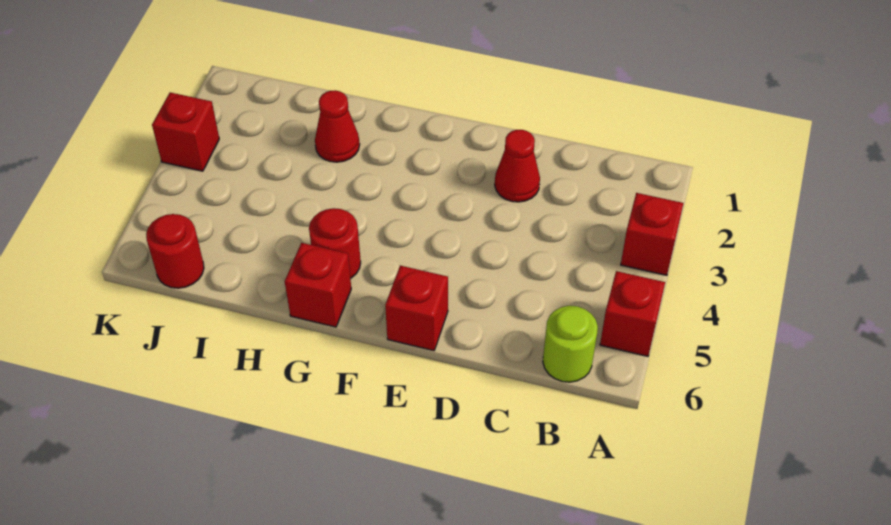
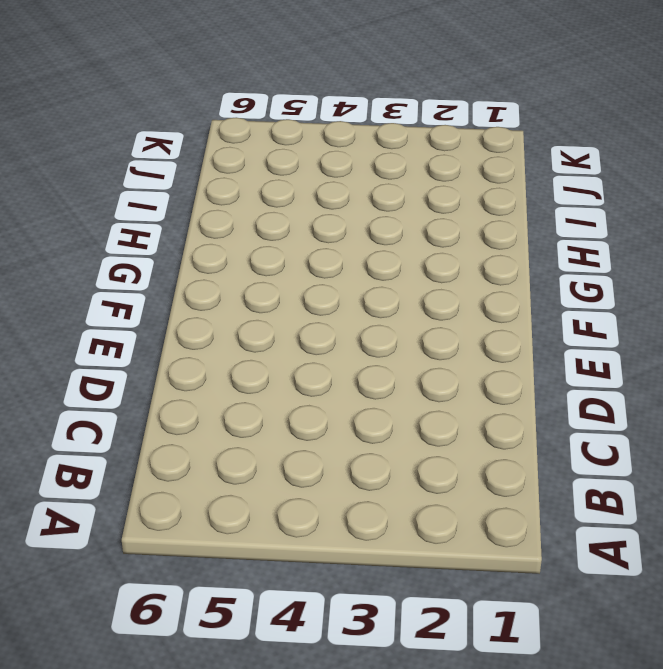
none -> red 1x1 brick [621,193,683,275]
none -> red 1x1 brick [600,271,665,356]

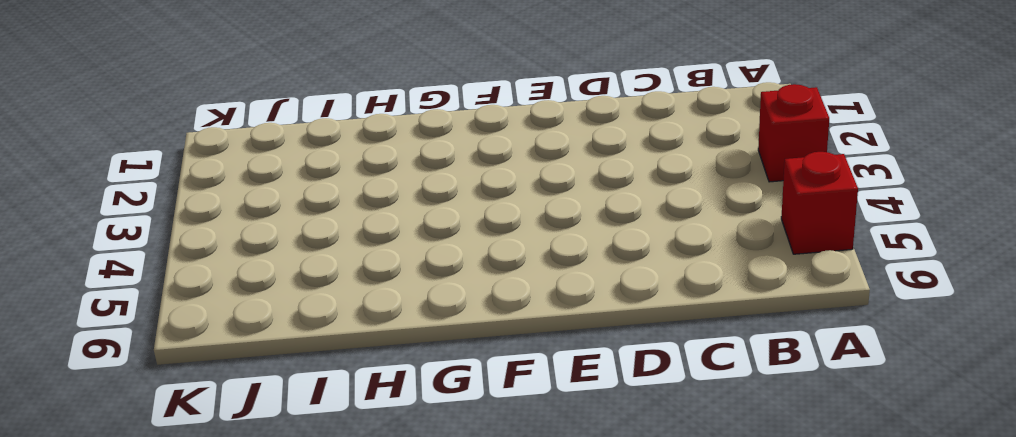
none -> lime 1x1 round brick [543,306,598,382]
none -> red 1x1 cone [495,130,540,202]

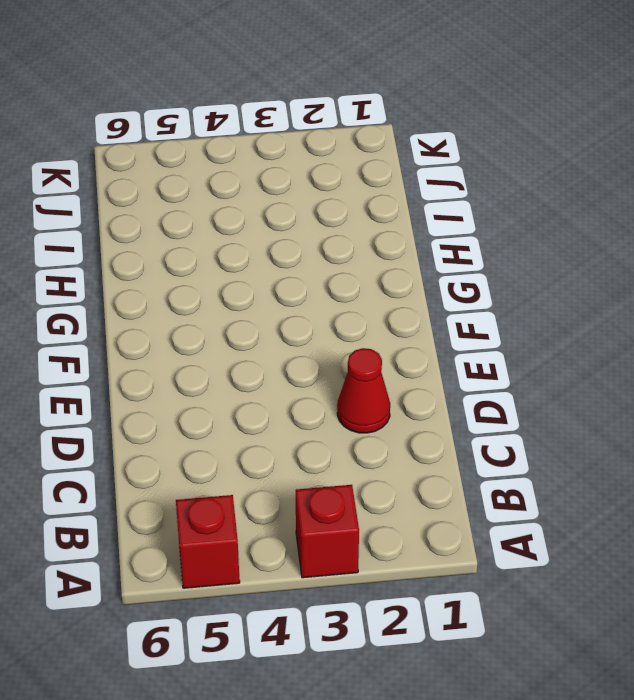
none -> lime 1x1 round brick [543,306,598,382]
none -> red 1x1 brick [385,266,448,351]

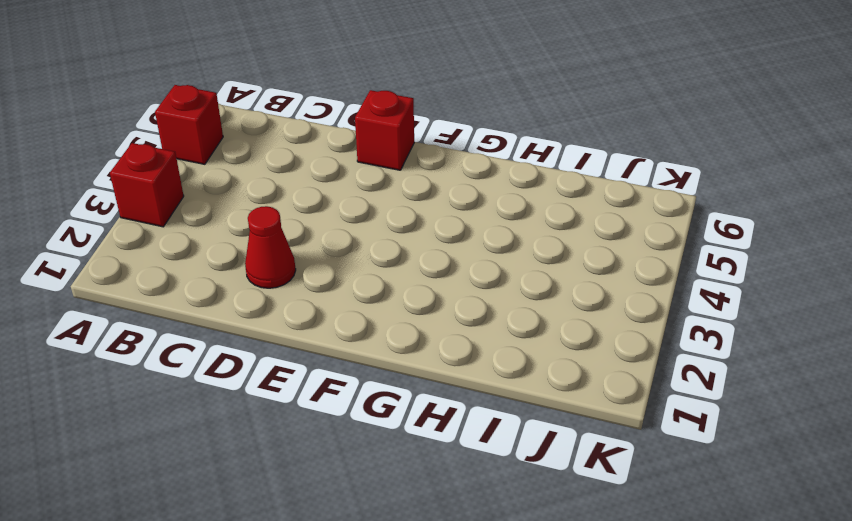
none -> lime 1x1 round brick [543,306,598,382]
none -> red 1x1 round brick [309,208,361,279]

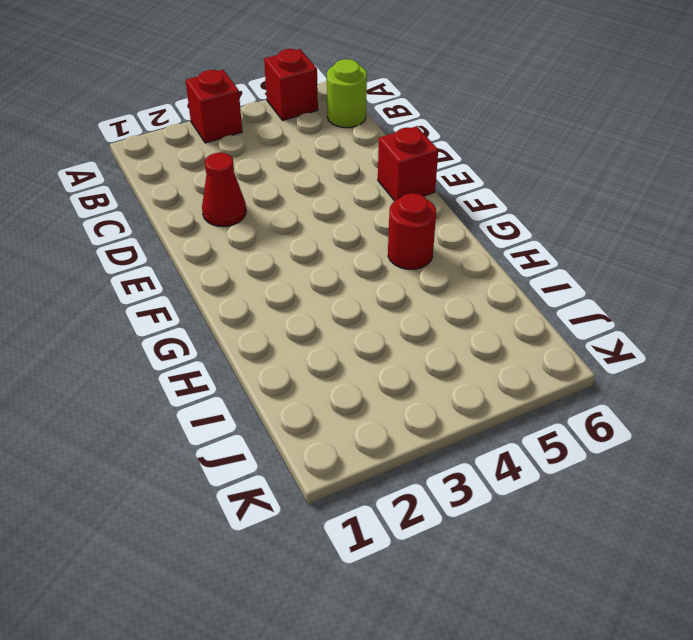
none -> red 1x1 brick [285,243,351,327]
none -> red 1x1 cone [315,90,360,162]

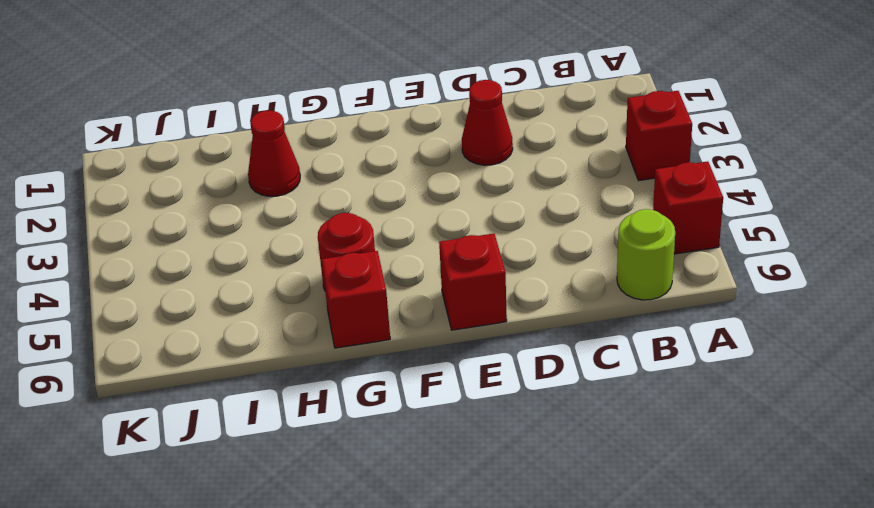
none -> red 1x1 round brick [146,214,204,288]
none -> red 1x1 brick [152,92,219,171]

